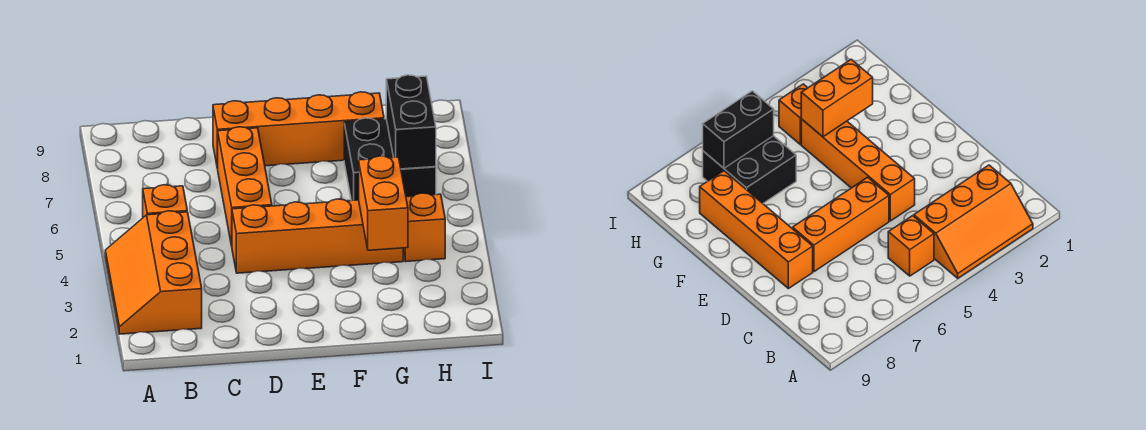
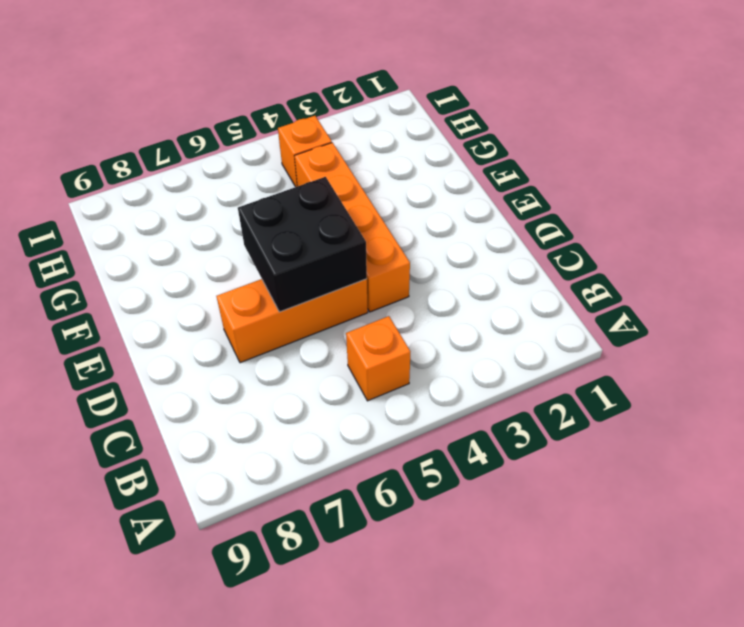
black 2x2 brick [238,177,367,312] -> black 2x2 brick moved to [344,118,436,201]
none -> orange 2x3 slope [105,211,202,334]
none -> orange 1x4 brick [213,92,384,169]

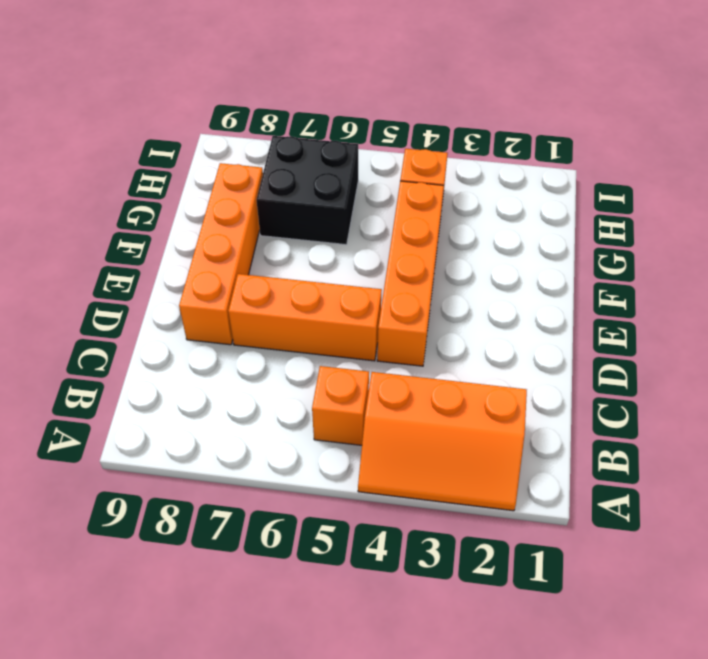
none -> orange 1x2 brick [359,156,408,250]
none -> black 1x2 brick [386,75,436,169]

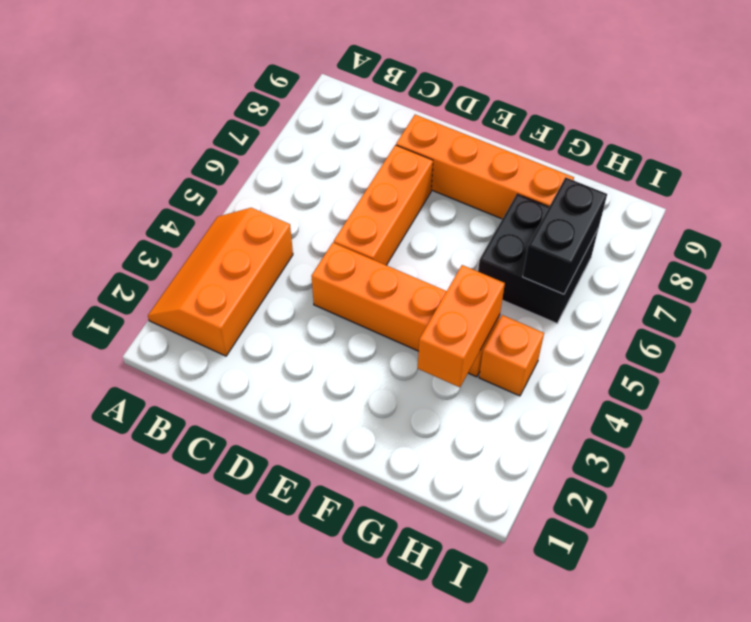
none -> orange 1x1 brick [143,185,187,217]

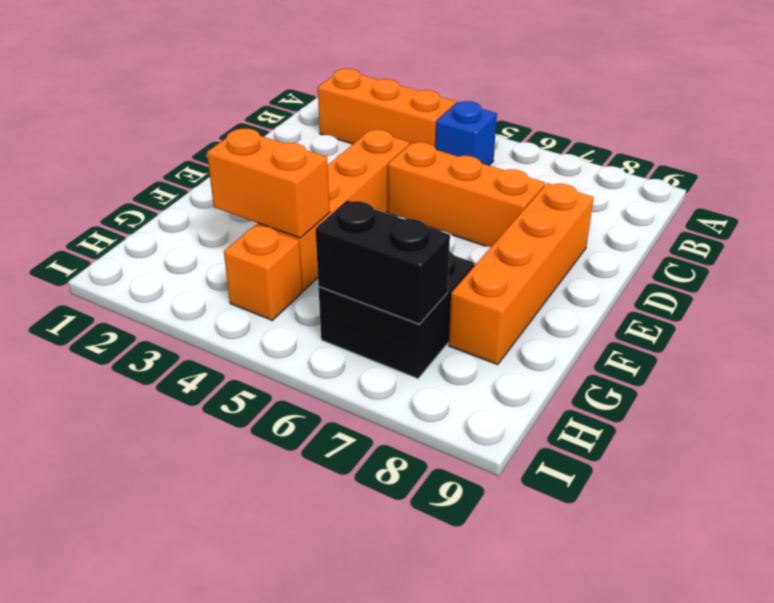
blue 1x1 brick [436,101,497,166] -> orange 1x1 brick [143,185,187,217]

